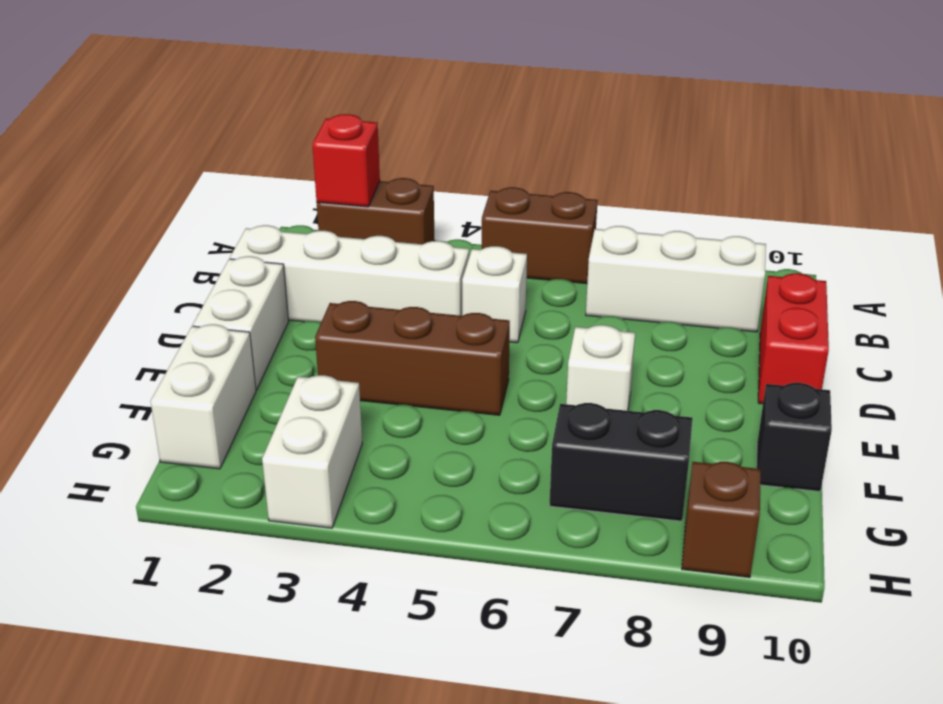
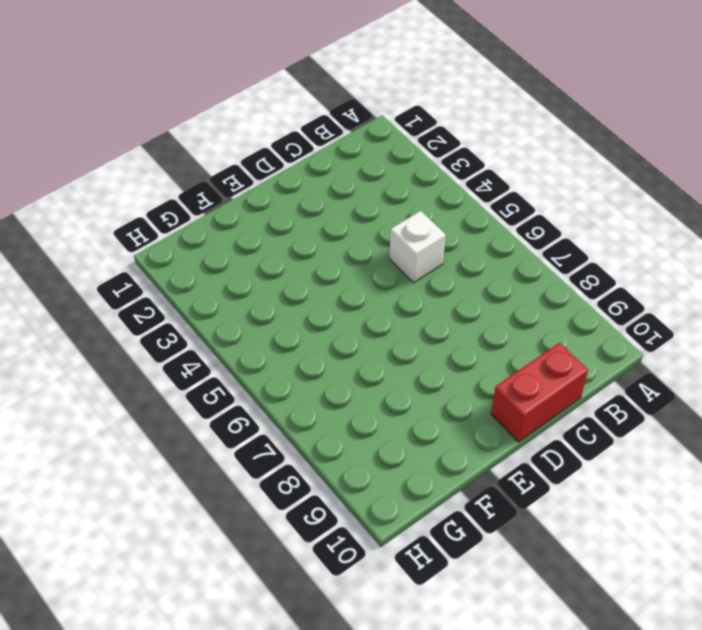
none -> brown 1x2 brick [317,178,435,244]
none -> brown 1x2 brick [482,187,598,284]
none -> white 1x3 brick [586,226,766,332]

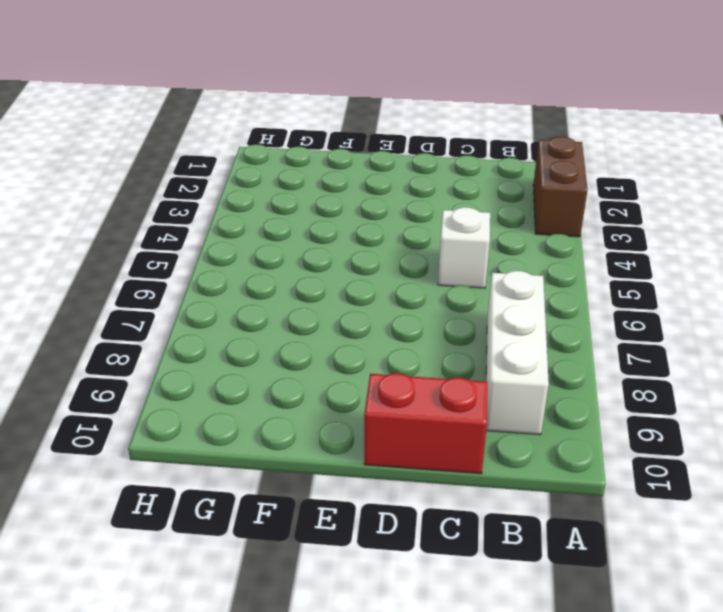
none -> brown 1x2 brick [482,187,598,284]
none -> white 1x4 brick [230,225,469,322]
none -> white 1x2 brick [193,256,289,390]

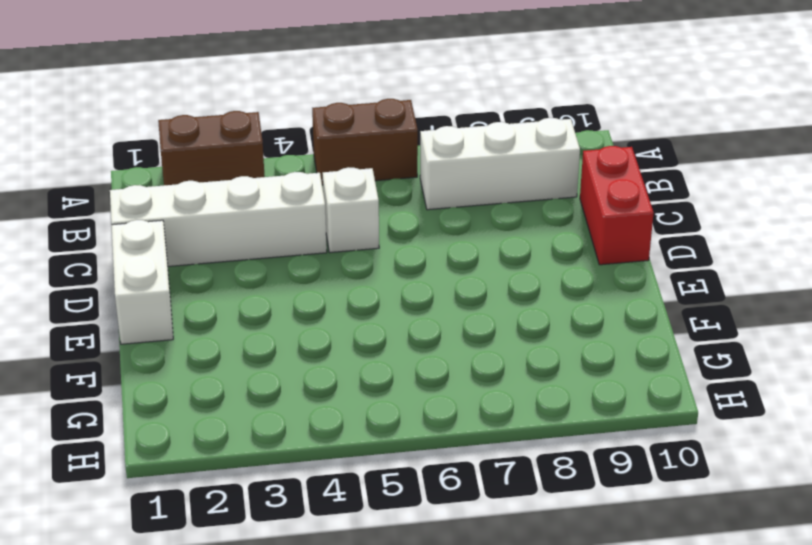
none -> brown 1x3 brick [315,301,510,415]
none -> white 1x1 brick [566,325,635,411]
none -> white 1x2 brick [150,324,256,469]

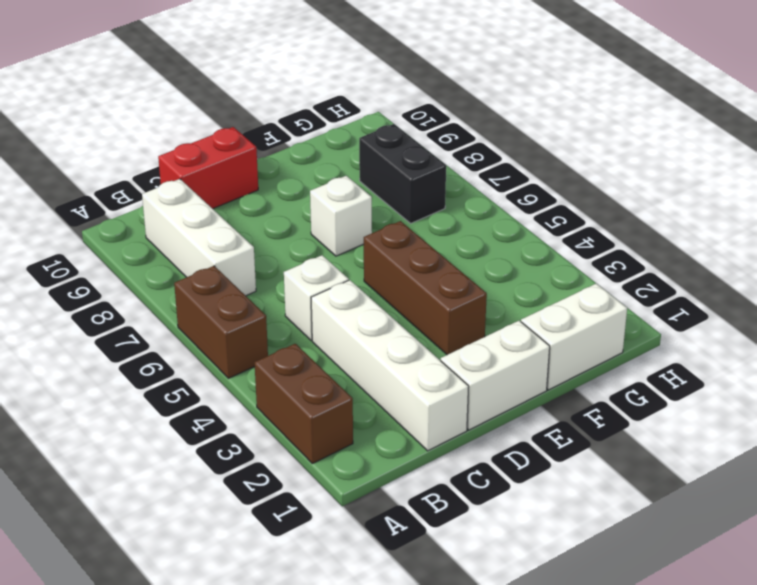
none -> black 1x1 brick [757,383,832,491]
none -> white 1x2 brick [262,375,362,528]
none -> brown 1x1 brick [682,462,761,577]

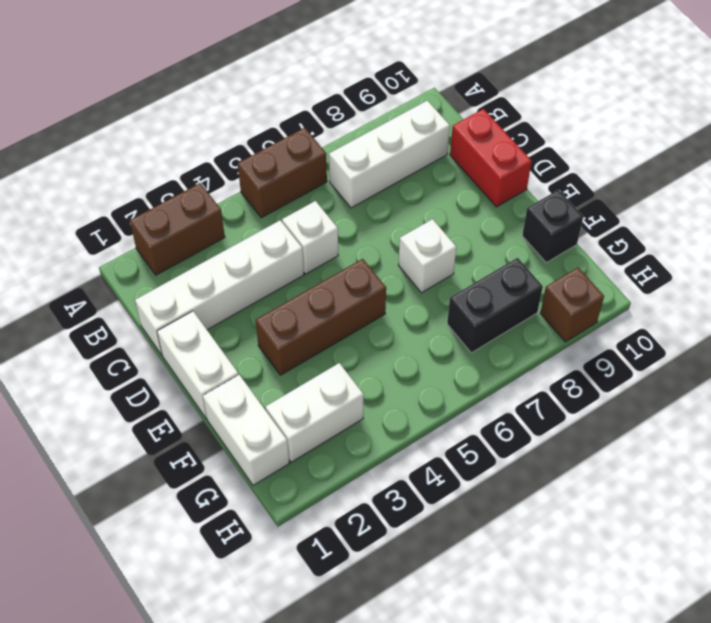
white 1x2 brick [266,363,364,462] -> white 1x2 brick turned to [262,375,362,528]
none -> red 1x1 brick [312,114,380,207]

